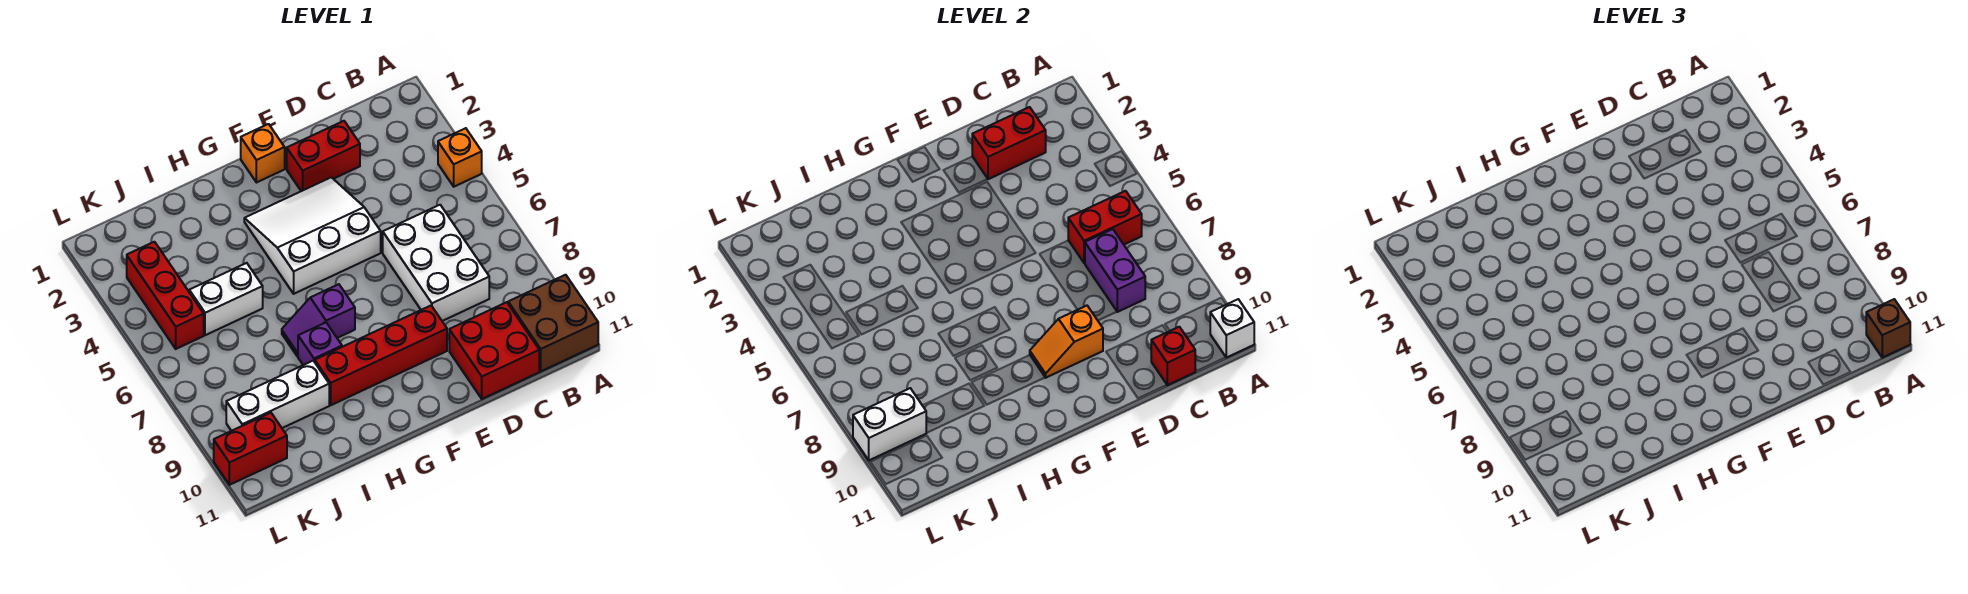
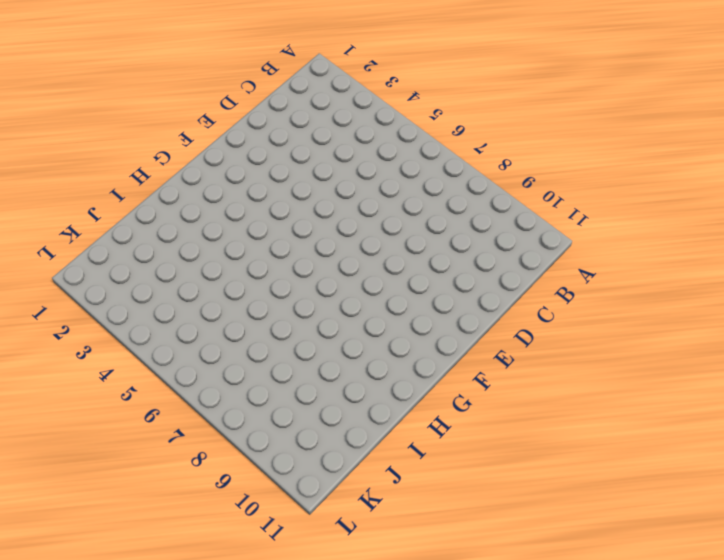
none -> orange 1x1 brick [438,128,482,187]
none -> brown 2x2 brick [508,275,598,371]
none -> white 2x3 brick [383,205,489,321]

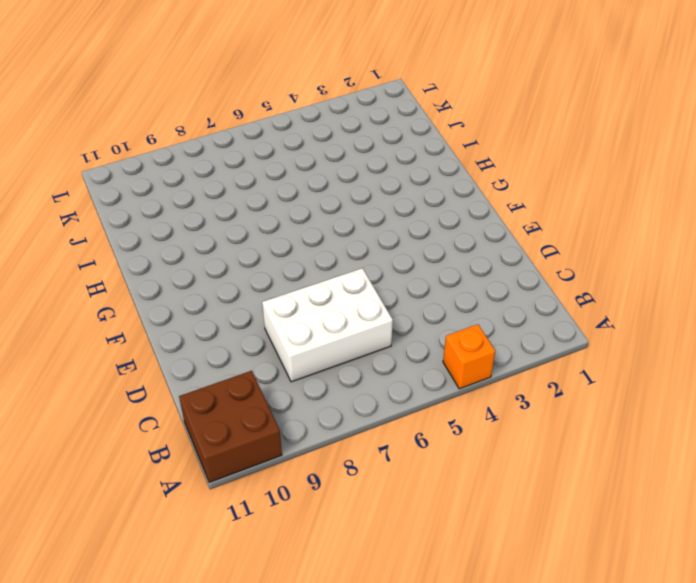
none -> red 2x2 brick [449,302,539,399]
none -> red 1x2 brick [287,121,360,191]
none -> white 3x3 slope [244,177,381,294]

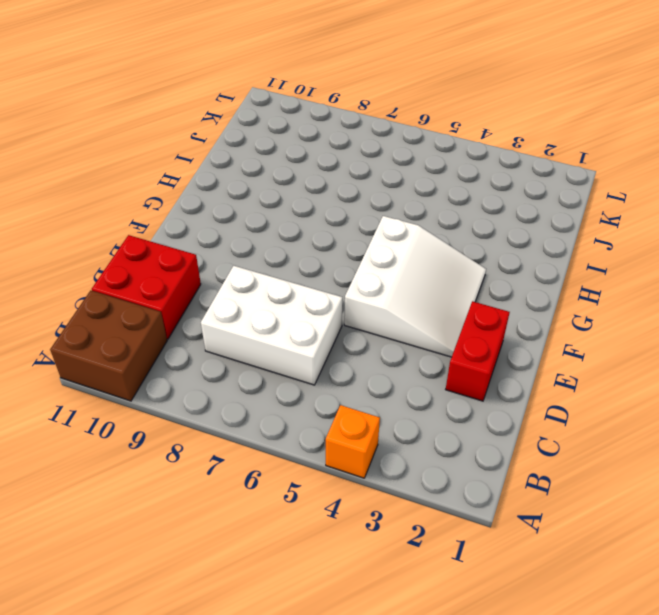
none -> red 1x4 brick [315,306,447,405]
none -> orange 1x1 brick [241,124,285,183]
none -> purple 1x2 slope [282,284,355,356]

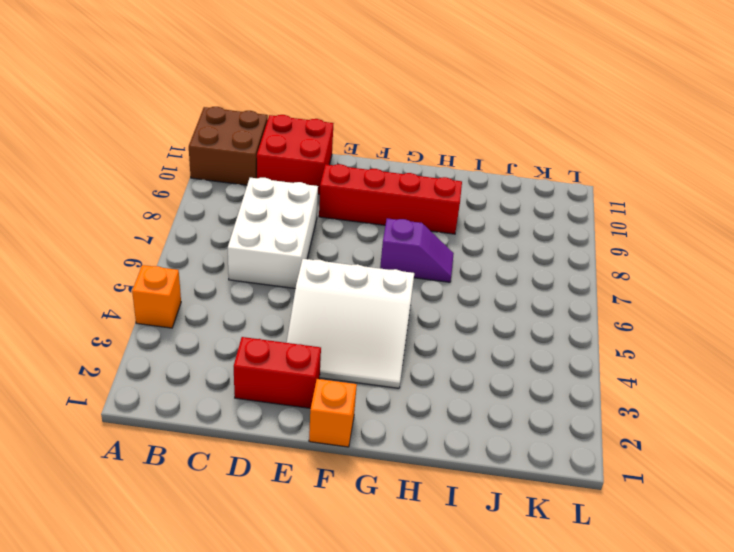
none -> purple 1x1 brick [298,323,342,365]
none -> white 1x2 brick [189,263,263,335]
none -> white 1x3 brick [226,361,329,431]

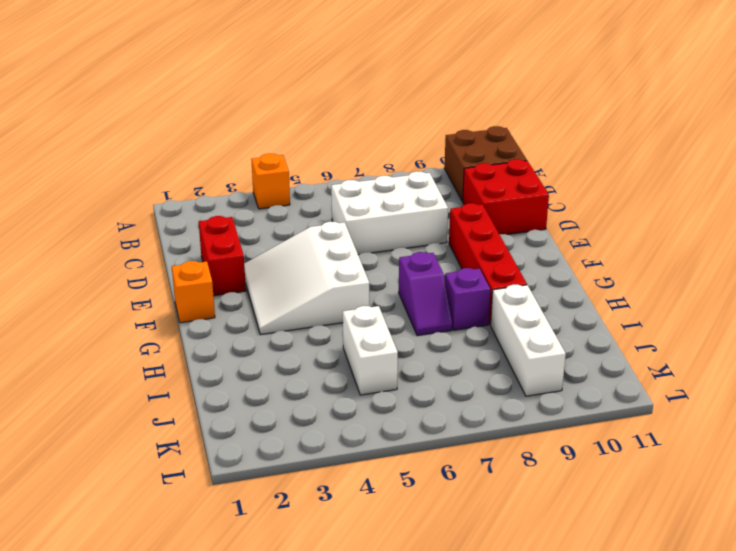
none -> red 1x3 brick [127,242,204,349]
none -> red 1x2 brick [214,413,287,485]
none -> white 1x1 brick [1210,299,1254,358]

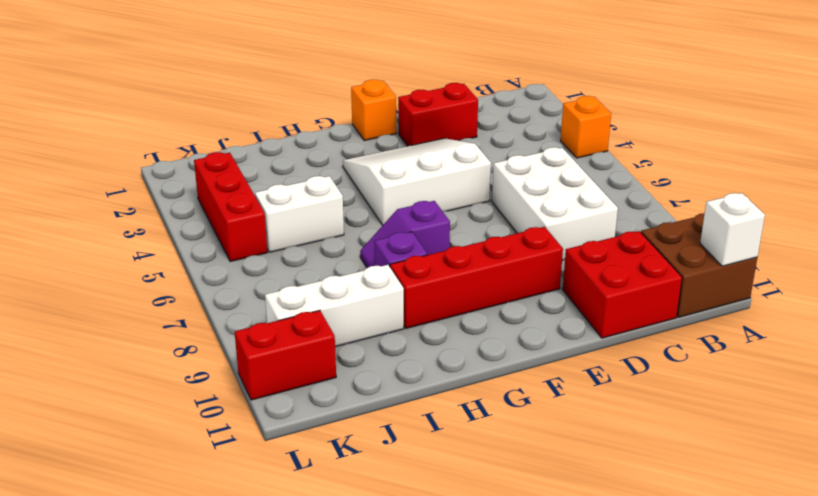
none -> red 1x2 brick [1068,191,1142,263]
none -> red 1x2 brick [972,107,1046,179]
none -> purple 1x2 brick [1085,229,1145,312]

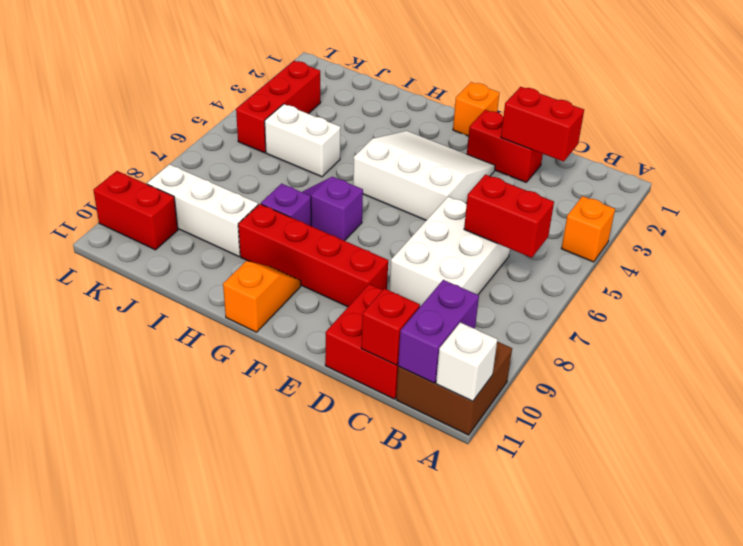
purple 1x2 brick [398,280,479,383] -> purple 1x2 brick moved to [1085,229,1145,312]
orange 1x2 slope [223,261,301,332] -> orange 1x2 slope turned to [1030,306,1103,378]
none -> white 1x2 brick [853,388,926,460]
none -> brown 1x1 brick [1866,299,1910,358]

